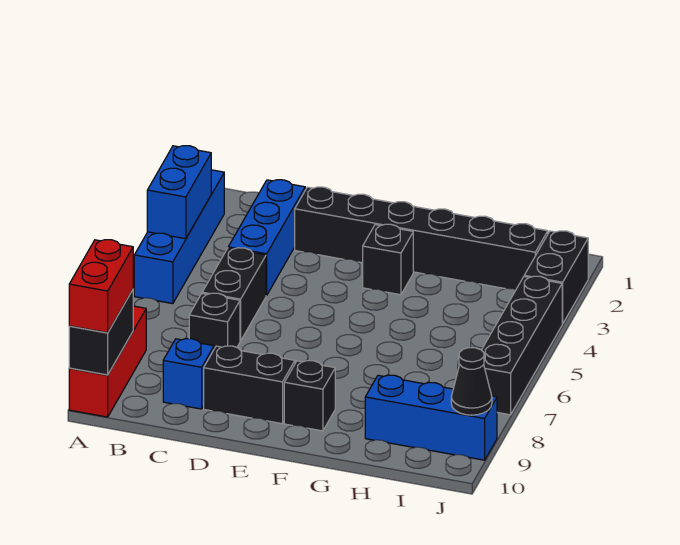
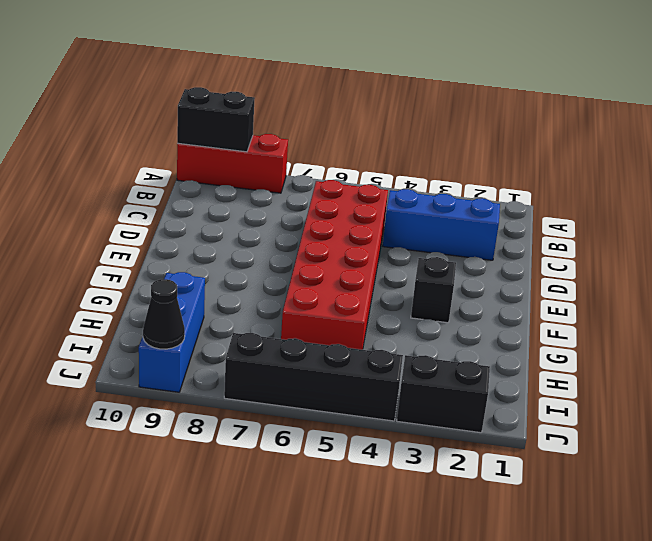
red 2x6 brick [281,180,388,350] -> black 1x2 brick [202,248,266,341]
none -> blue 1x4 brick [134,170,224,304]
none -> black 1x1 brick [189,293,240,349]
none -> blue 1x1 brick [163,339,214,409]

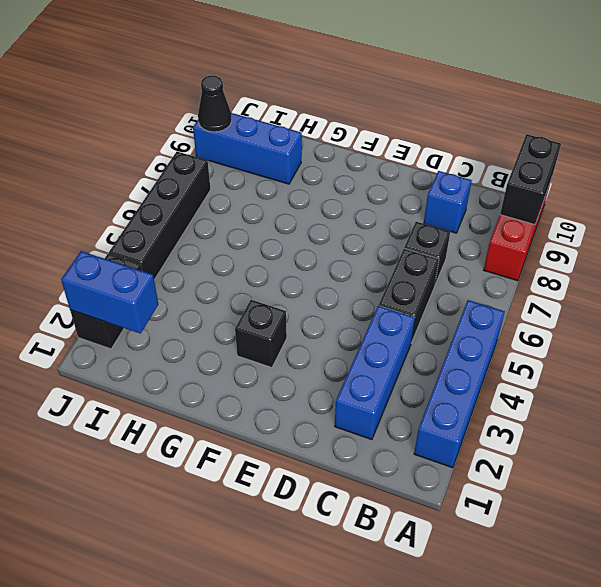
blue 1x2 brick [61,251,158,333] -> blue 1x2 brick turned to [147,146,211,239]
none -> black 1x6 brick [295,187,548,289]
none -> black 1x2 brick [204,346,295,424]
none -> black 1x1 brick [284,361,335,431]

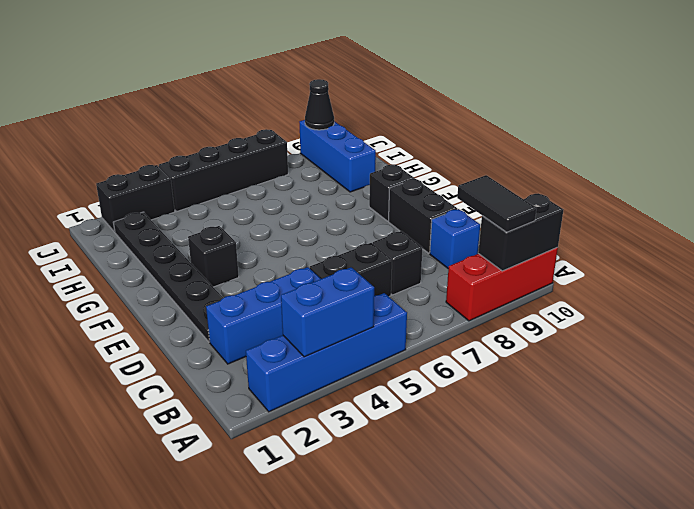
black 1x2 tile [457,175,537,232] -> red 1x2 brick [69,240,133,333]
black 1x6 plate [113,212,223,342] -> black 1x6 brick [295,187,548,289]

